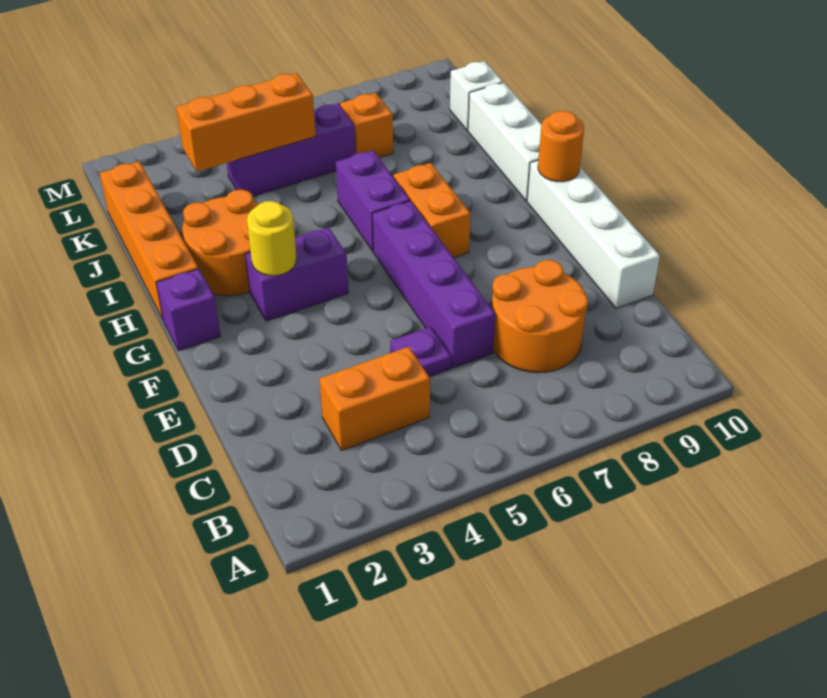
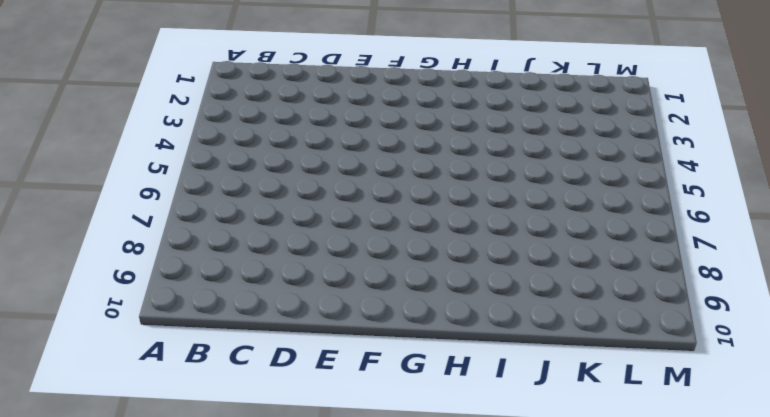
none -> orange 1x2 brick [319,347,430,450]
none -> orange 2x2 round brick [492,260,588,373]
none -> purple 1x1 plate [390,327,451,377]

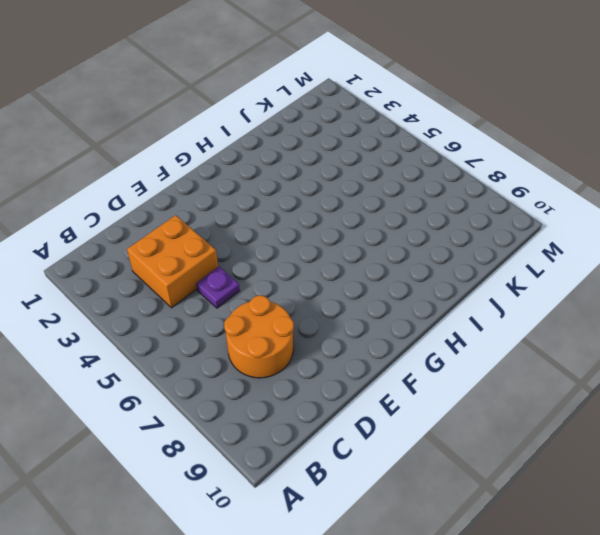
orange 2x2 brick [127,215,218,308] -> orange 1x2 brick [319,347,430,450]
none -> purple 1x4 brick [372,201,496,368]
none -> white 1x4 brick [527,160,660,308]
none -> purple 1x1 brick [156,269,220,351]

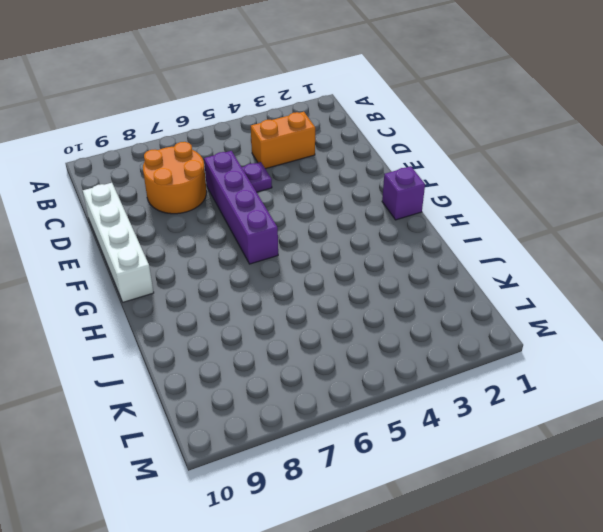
none -> purple 1x2 brick [245,227,349,321]
none -> orange 1x2 brick [394,163,471,258]
none -> orange 1x4 brick [100,162,198,319]

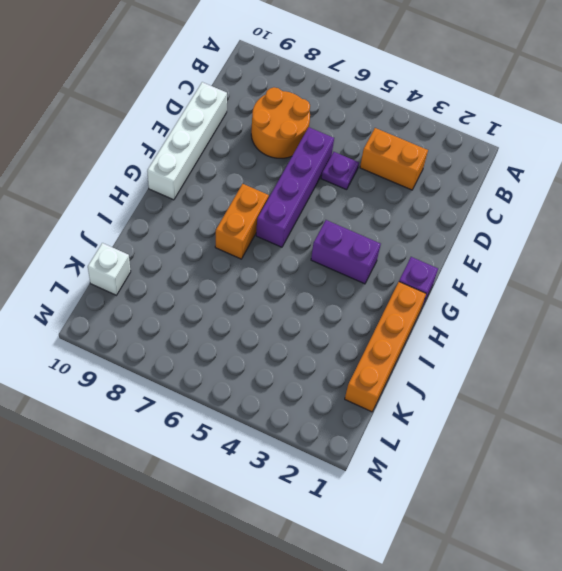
none -> orange 2x2 round brick [182,190,259,296]
none -> purple 1x2 brick [336,151,410,251]
none -> white 1x3 brick [468,83,541,201]

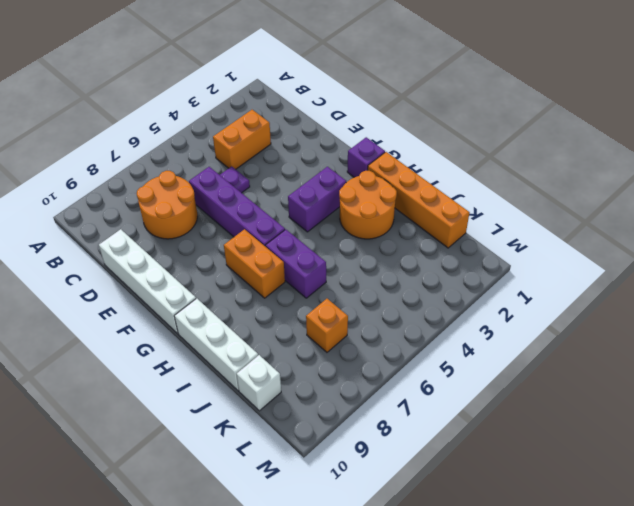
none -> purple 1x3 brick [227,104,356,196]
none -> yellow 1x1 round brick [247,201,297,276]
none -> orange 1x1 round brick [538,111,584,182]

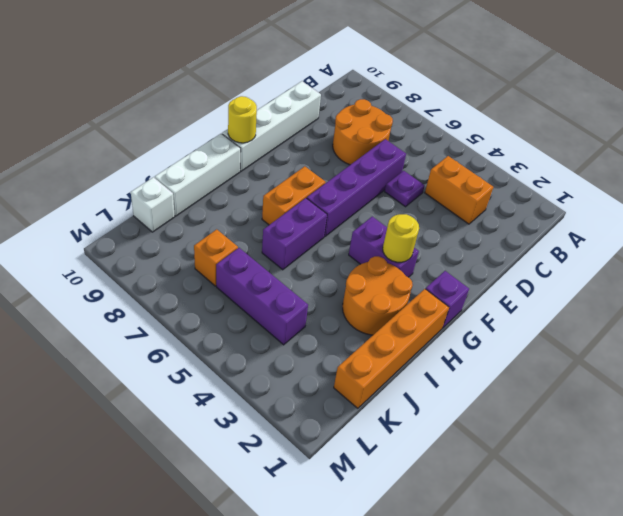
yellow 1x1 round brick [228,96,257,143] -> orange 1x1 round brick [538,111,584,182]
none -> orange 1x3 brick [176,73,316,172]

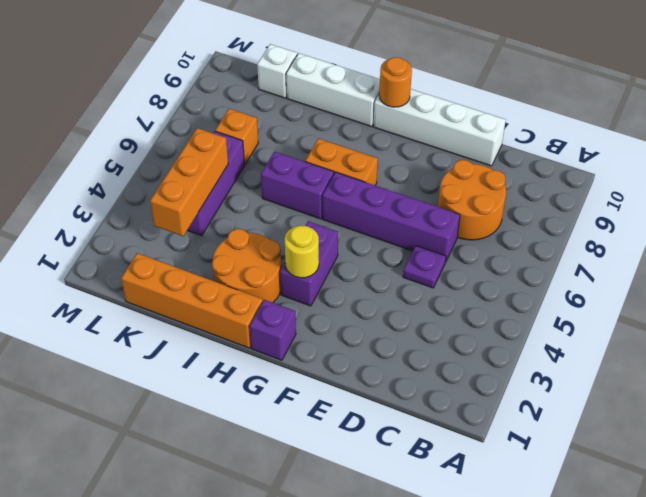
none -> orange 1x2 brick [319,347,430,450]

